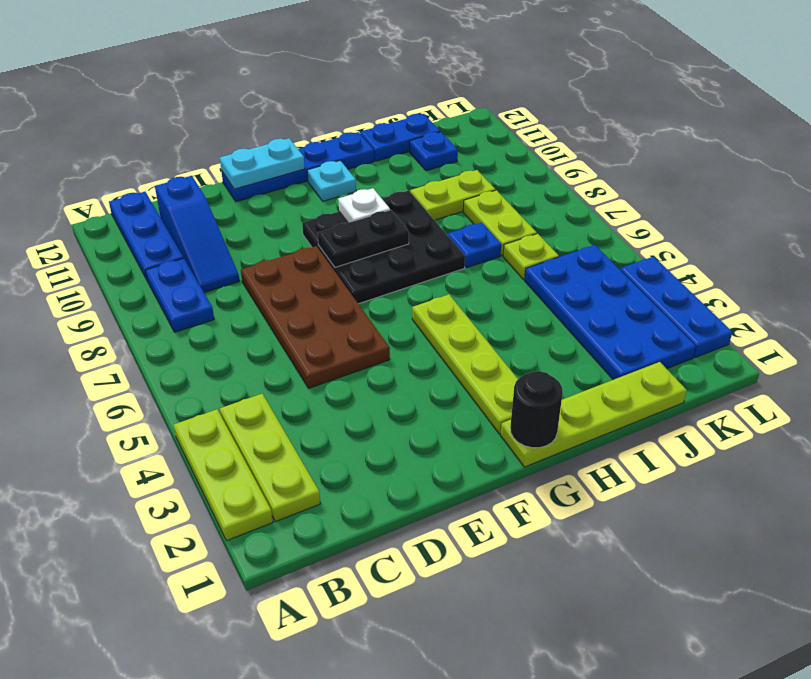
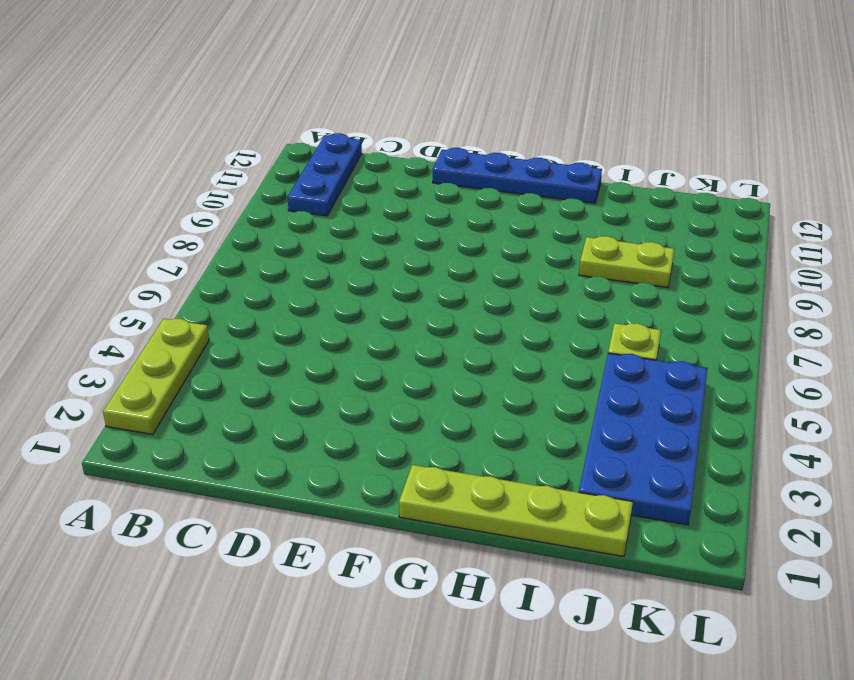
none -> lime 1x3 plate [220,394,320,522]
none -> blue 1x2 plate [146,258,214,332]
none -> blue 1x3 slope [155,176,239,292]

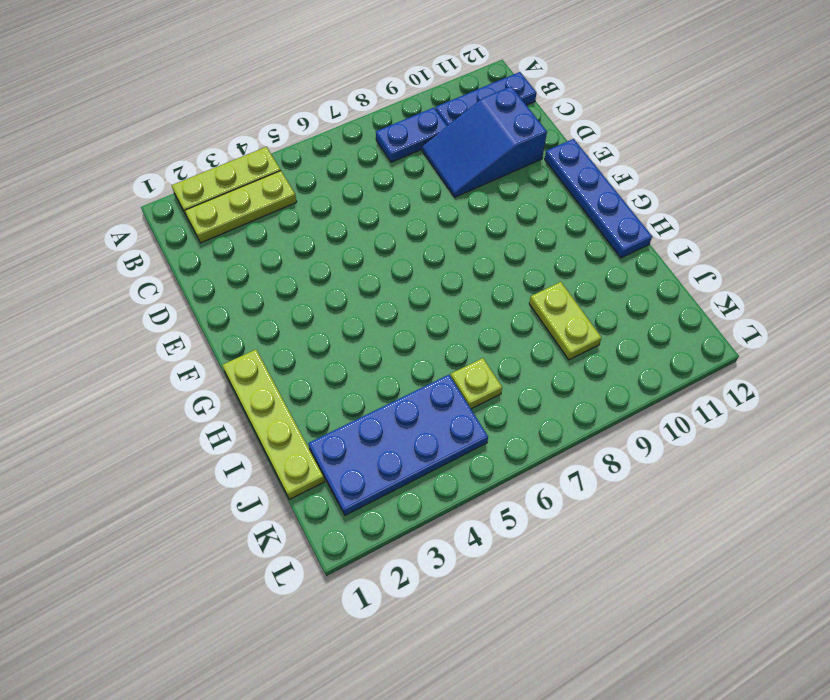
blue 2x3 slope [422,86,547,197] -> blue 1x3 slope [155,176,239,292]
none -> brown 2x4 plate [241,246,390,388]
none -> black 3x3 plate [302,190,465,304]
none -> lime 1x4 plate [412,295,518,434]

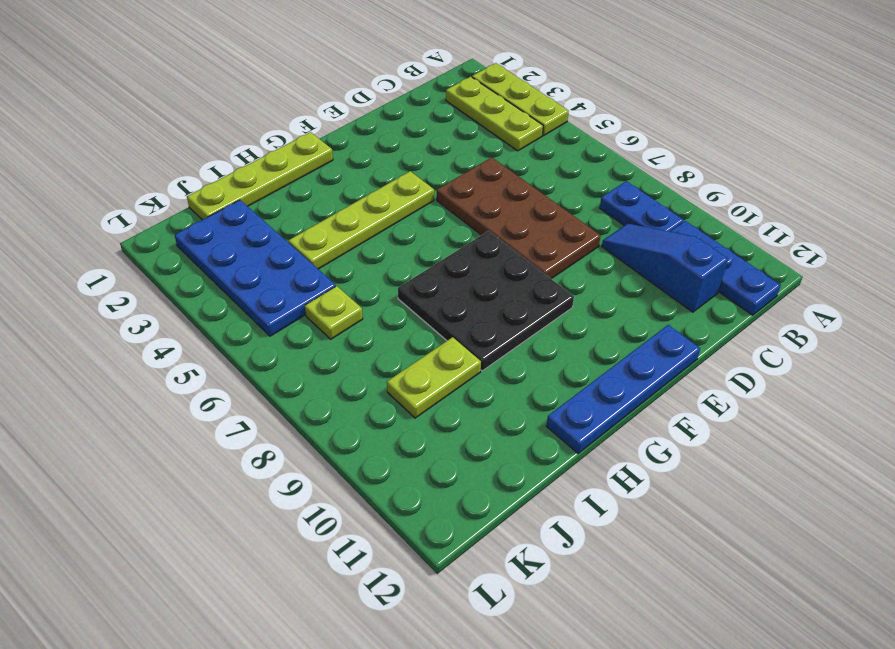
lime 1x4 plate [288,171,434,269] -> lime 1x4 plate turned to [412,295,518,434]
none -> cyan 1x1 plate [307,161,356,201]
none -> blue 1x1 plate [448,223,501,268]
none -> blue 1x2 plate [360,114,440,161]

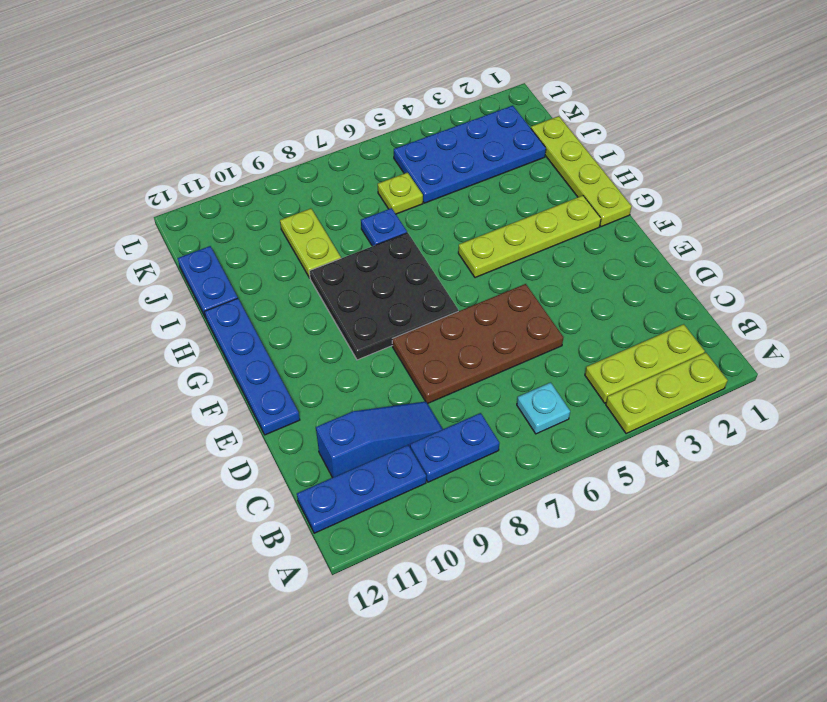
cyan 1x1 plate [517,382,570,434] -> cyan 1x1 plate moved to [307,161,356,201]
none -> lime 1x2 plate [463,190,537,256]
none -> blue 1x1 plate [410,132,458,171]
none -> blue 1x3 plate [620,256,732,358]

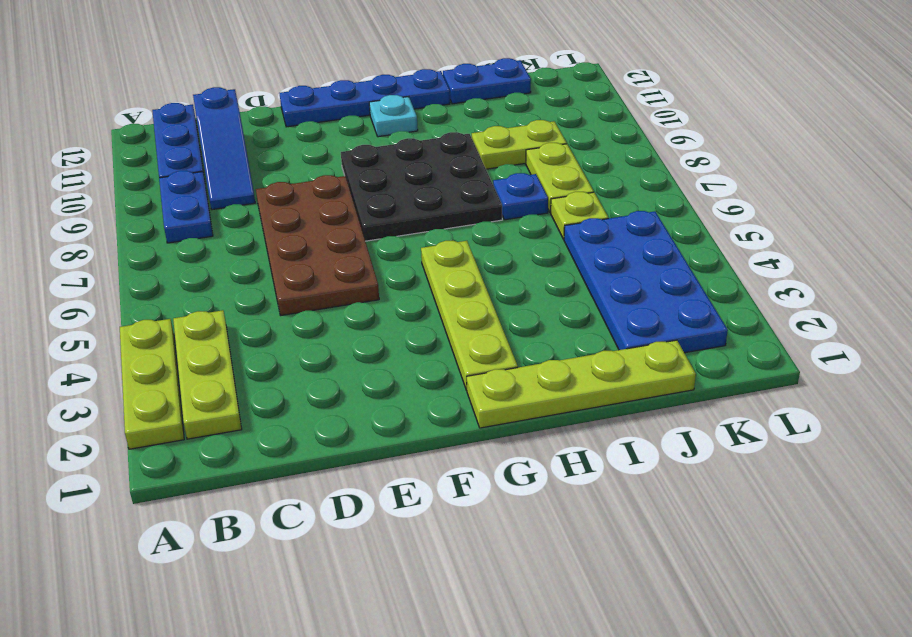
none -> blue 1x1 plate [410,132,458,171]
none -> blue 1x3 plate [620,256,732,358]
none -> cyan 1x2 plate [220,138,305,189]

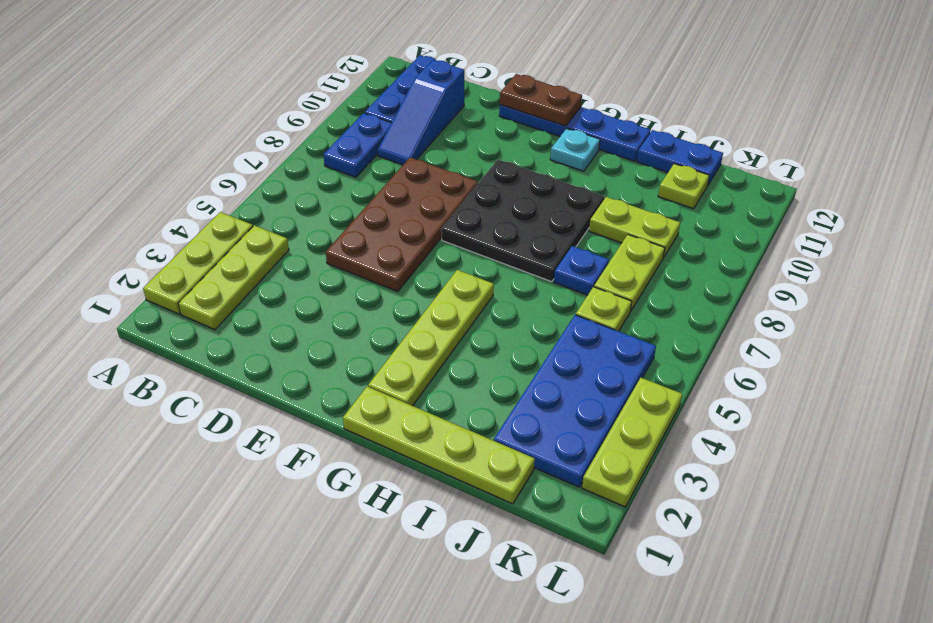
brown 1x2 plate [500,74,582,126] -> cyan 1x2 plate [220,138,305,189]
lime 1x1 plate [658,164,709,209] -> blue 1x1 plate [410,132,458,171]
lime 1x3 plate [582,378,682,507] -> blue 1x3 plate [620,256,732,358]
none -> black 1x2 plate [318,210,409,267]
none -> black 1x1 round brick [510,371,563,448]
none -> white 1x1 plate [338,188,390,223]

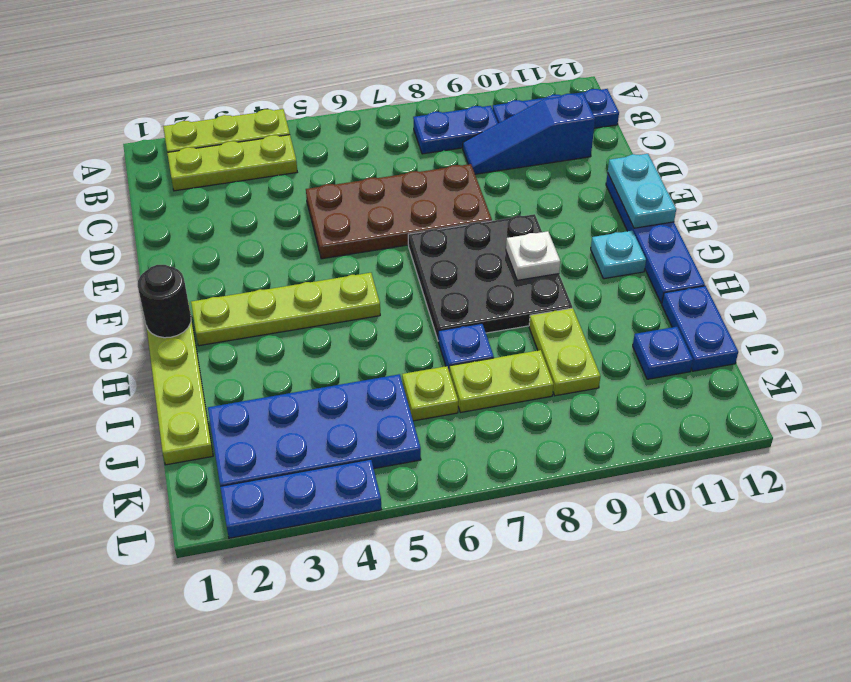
none -> black 1x2 plate [318,210,409,267]

